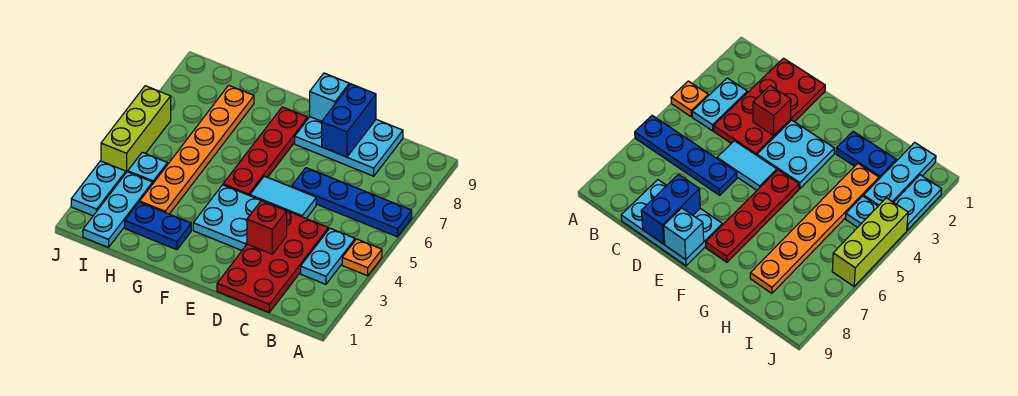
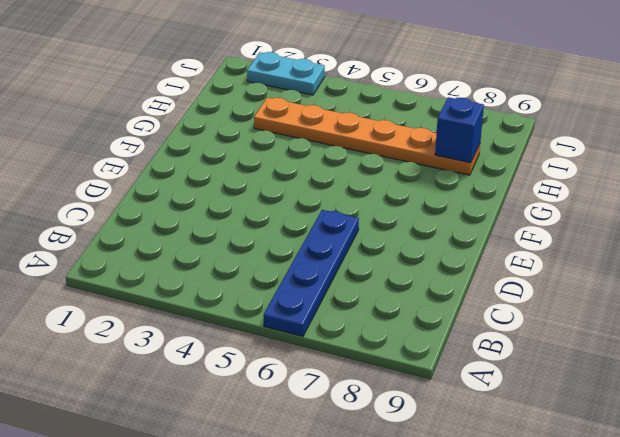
blue 1x1 brick [435,97,484,163] -> none
none -> orange 1x1 plate [342,239,382,276]
none -> cyan 1x2 plate [301,228,355,284]
none -> red 2x4 plate [217,211,328,312]

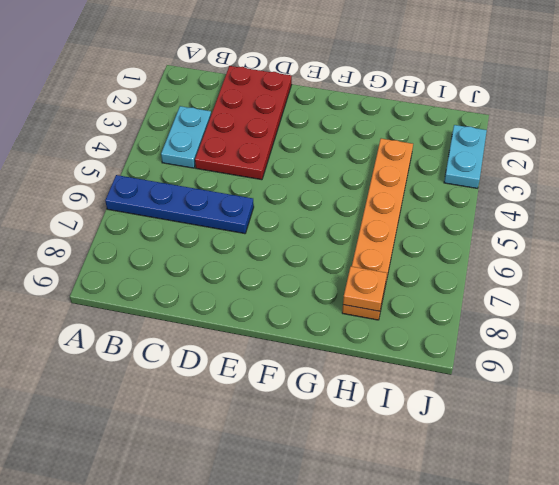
orange 1x1 plate [343,266,387,311] -> orange 1x1 plate moved to [342,239,382,276]
none -> cyan 2x3 plate [295,117,403,176]
none -> cyan 1x2 tile [250,176,316,218]
none -> cyan 2x2 plate [193,185,261,250]

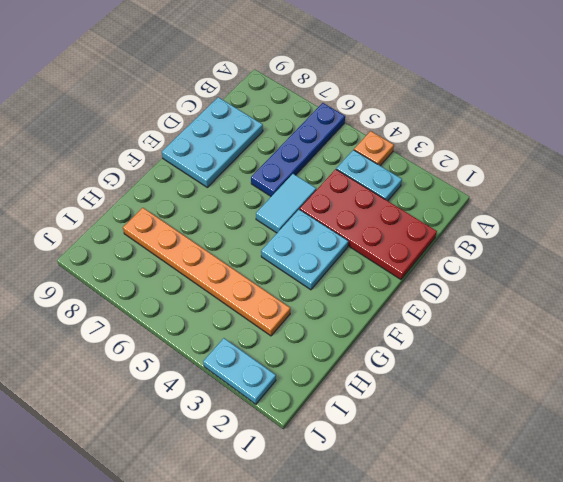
none -> red 1x4 plate [223,107,308,196]
none -> blue 1x2 plate [125,202,191,250]
none -> cyan 1x3 plate [83,172,153,247]

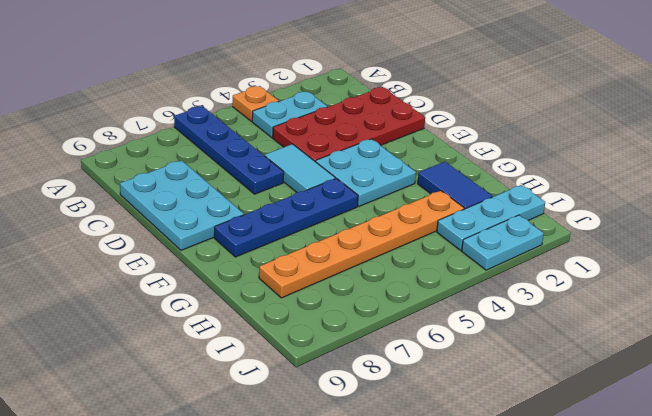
blue 1x4 plate [214,178,358,257] -> red 1x4 plate [223,107,308,196]
blue 1x2 tile [418,162,492,209] -> blue 1x2 plate [125,202,191,250]
none -> cyan 1x1 plate [128,152,168,183]
none -> lime 1x3 brick [101,86,171,172]
none -> red 1x1 brick [247,201,287,254]

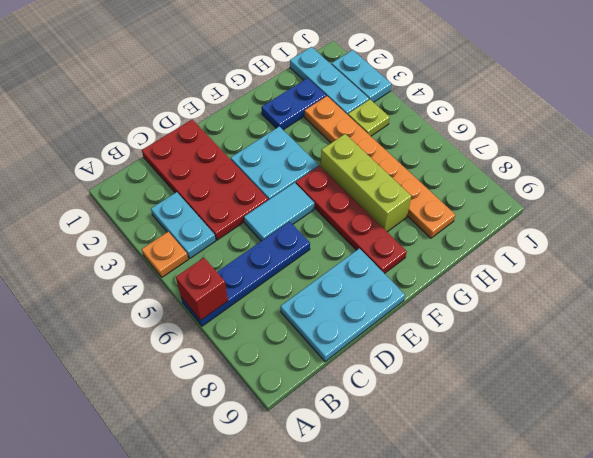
red 1x1 brick [176,258,228,320] -> red 1x1 brick moved to [247,201,287,254]
lime 1x3 brick [321,134,411,232] -> lime 1x3 brick moved to [101,86,171,172]
lime 1x1 plate [348,100,390,136] -> cyan 1x1 plate [128,152,168,183]
none -> blue 1x2 brick [322,84,376,157]
none -> cyan 1x1 brick [310,73,349,121]

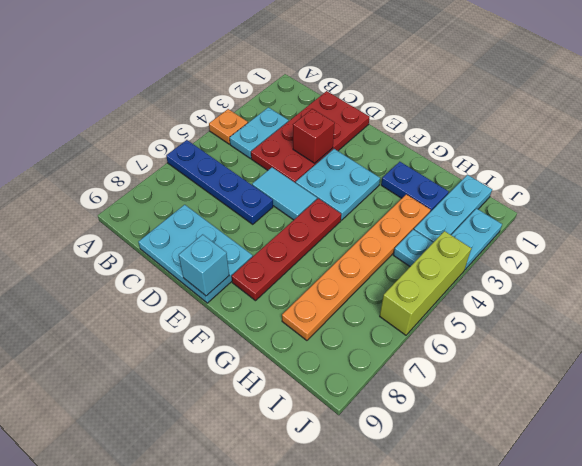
none -> blue 1x2 brick [322,84,376,157]

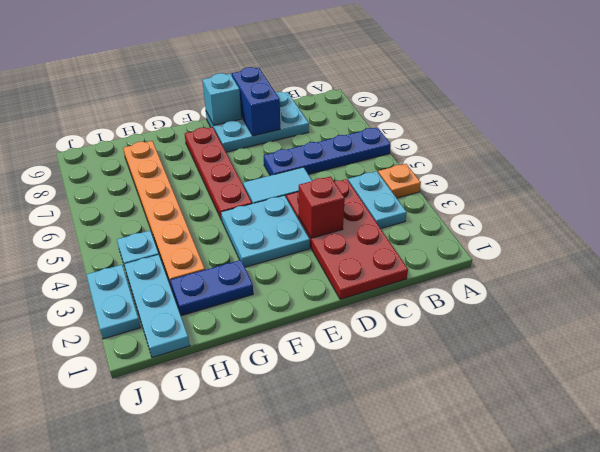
none -> lime 1x3 brick [101,86,171,172]

